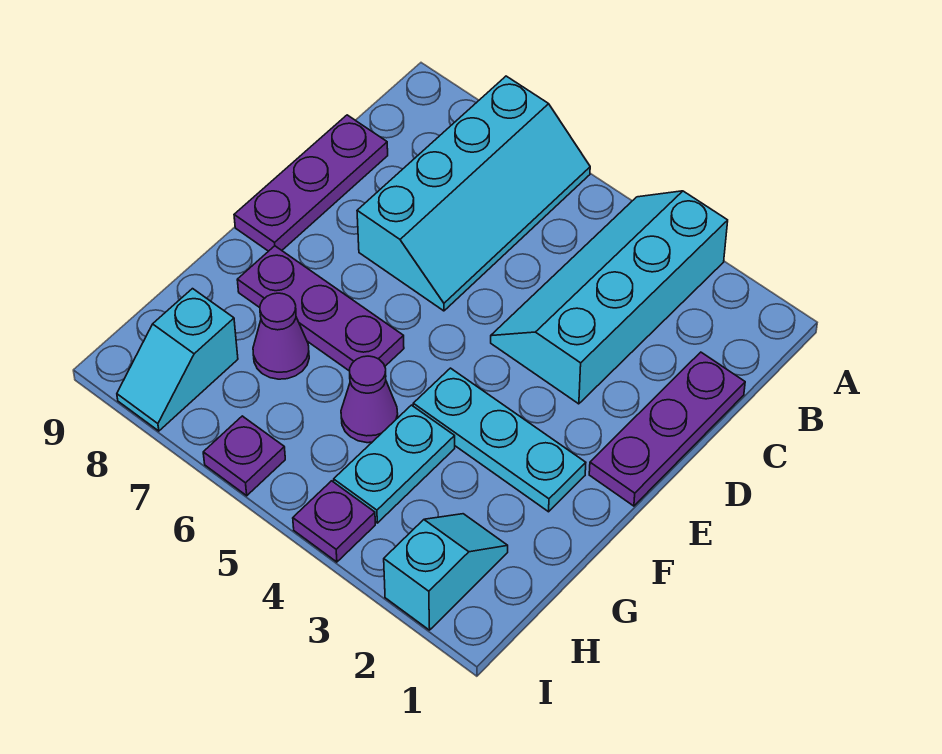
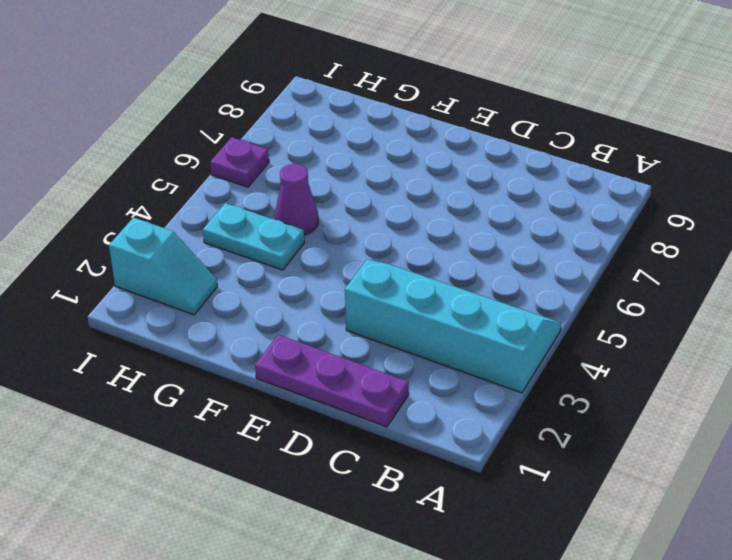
none -> cyan 2x4 slope [357,76,590,311]
none -> purple 1x3 plate [234,115,388,251]
none -> cyan 1x3 plate [413,368,586,512]

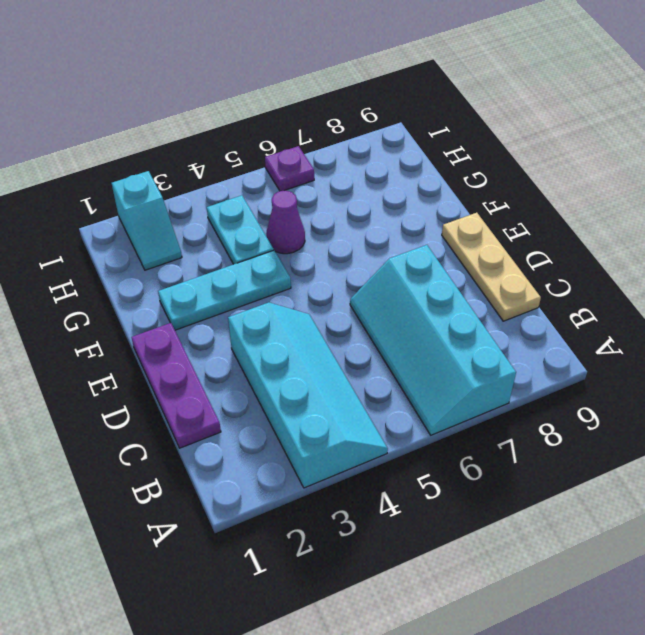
tan 1x3 plate [442,213,541,321] -> purple 1x3 plate [234,115,388,251]
none -> purple 1x3 plate [237,246,404,371]
none -> purple 1x1 cone [253,293,309,379]
none -> cyan 1x2 slope [117,289,238,431]

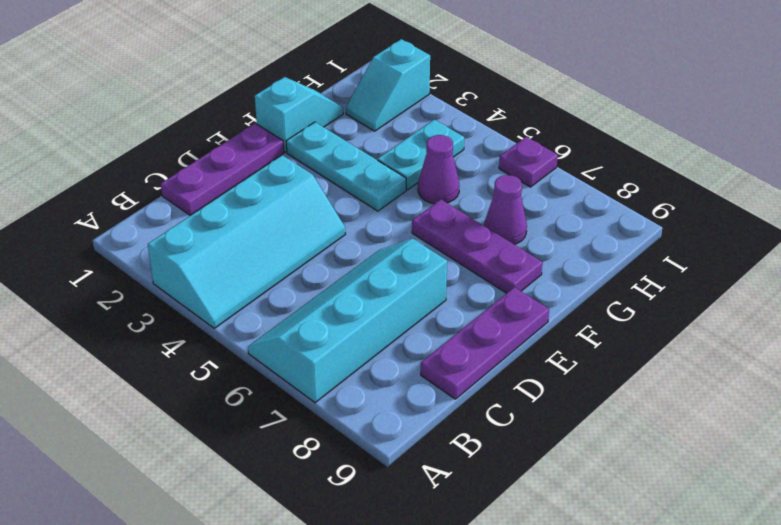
cyan 1x2 slope [255,77,343,152] -> cyan 1x2 slope moved to [117,289,238,431]
none -> purple 1x1 plate [293,481,375,562]

